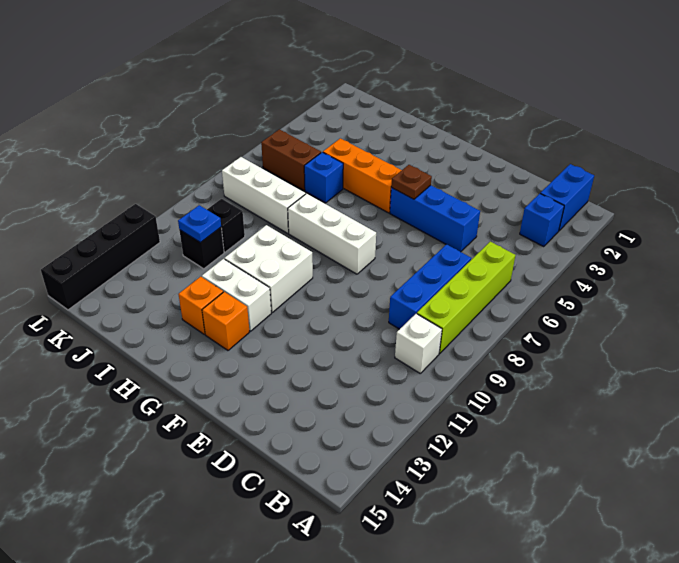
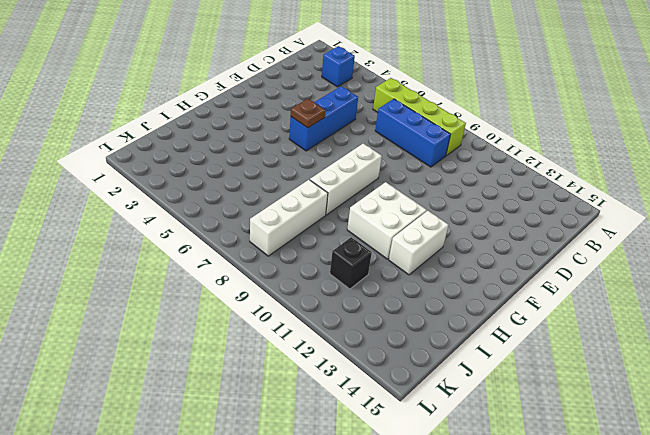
none -> blue 1x2 brick [540,164,594,231]
none -> white 1x1 brick [395,314,442,373]
none -> orange 1x3 brick [323,138,402,213]

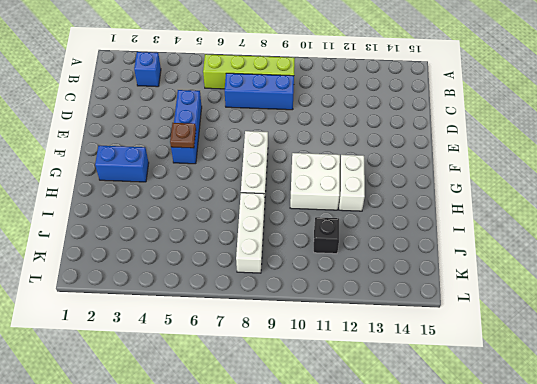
blue 1x2 brick [95,146,149,182] -> blue 1x2 brick moved to [540,164,594,231]
none -> white 1x1 brick [395,314,442,373]
none -> orange 1x3 brick [323,138,402,213]
none -> orange 1x1 brick [202,292,249,350]

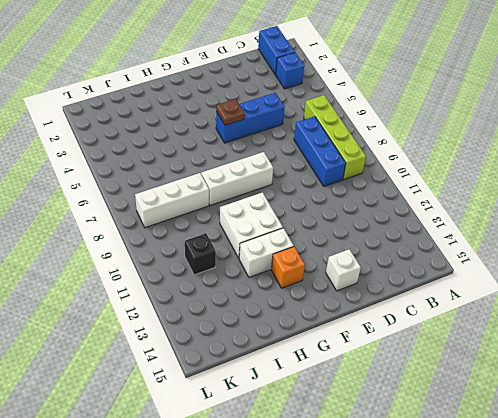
white 1x1 brick [326,249,361,291] -> white 1x1 brick moved to [395,314,442,373]
none -> orange 1x3 brick [323,138,402,213]
none -> orange 1x1 brick [178,277,223,334]
none -> blue 1x1 brick [304,152,343,203]

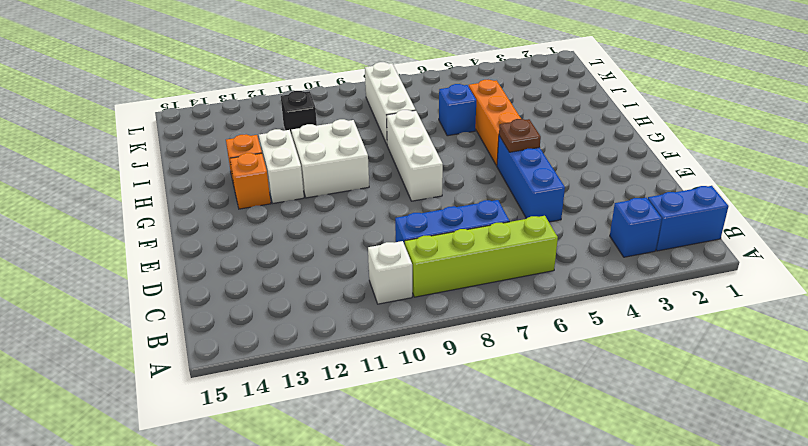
none -> brown 1x2 brick [261,129,321,191]
none -> black 1x1 brick [207,199,245,252]
none -> black 1x4 brick [41,204,160,310]

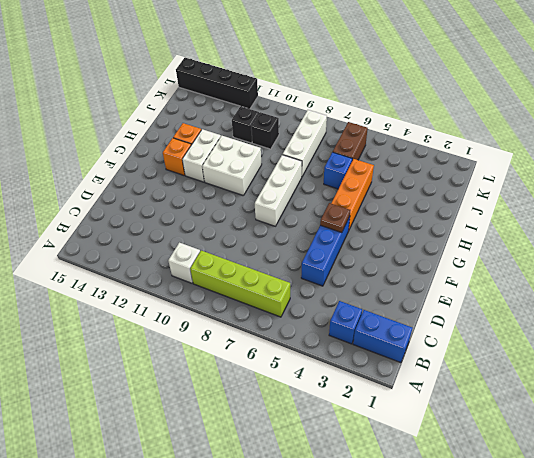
none -> blue 1x3 brick [389,244,471,329]
none -> blue 1x1 plate [178,205,221,243]

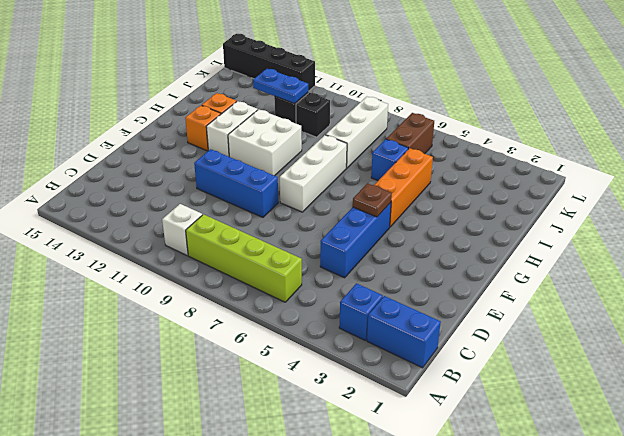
blue 1x3 brick [194,149,278,217] -> blue 1x3 brick moved to [389,244,471,329]
blue 1x2 plate [253,69,308,103] -> blue 1x1 plate [178,205,221,243]

